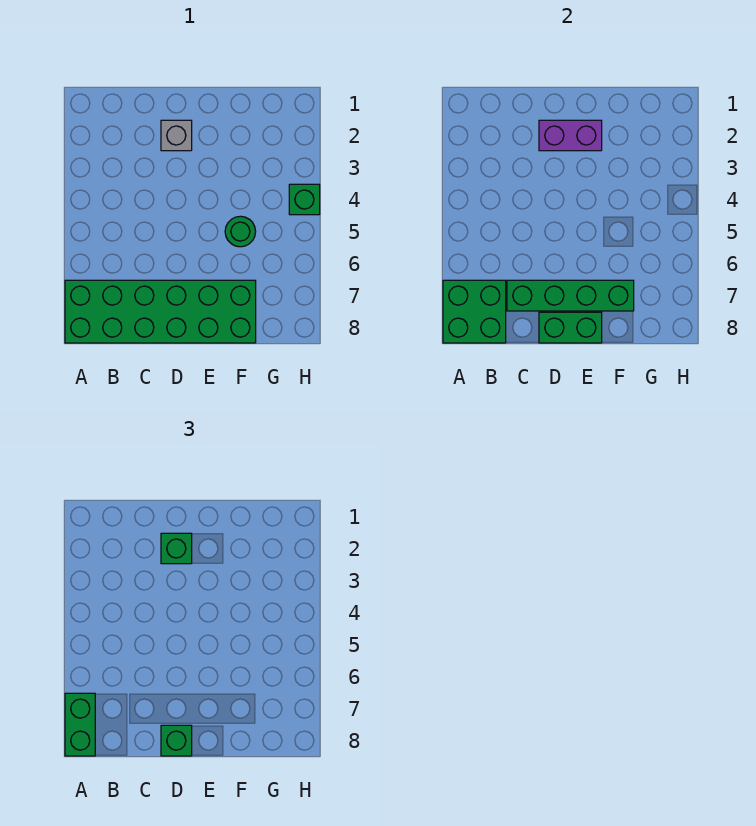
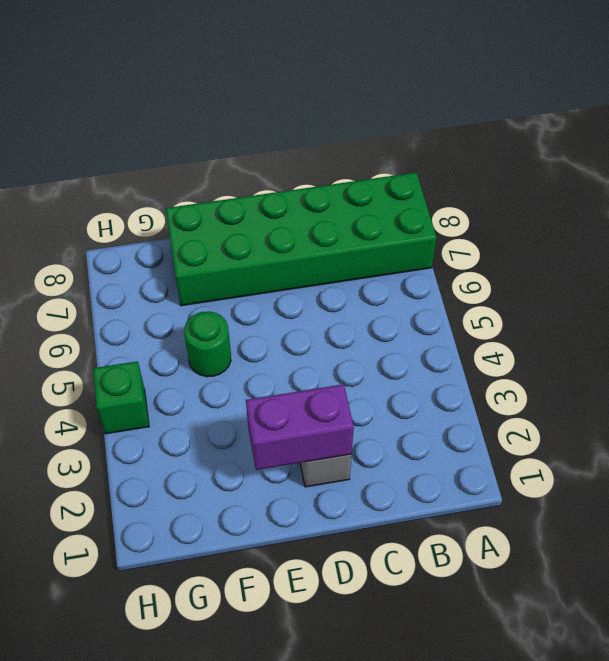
none -> green 2x2 brick [443,280,506,343]
none -> green 1x4 brick [507,280,634,311]

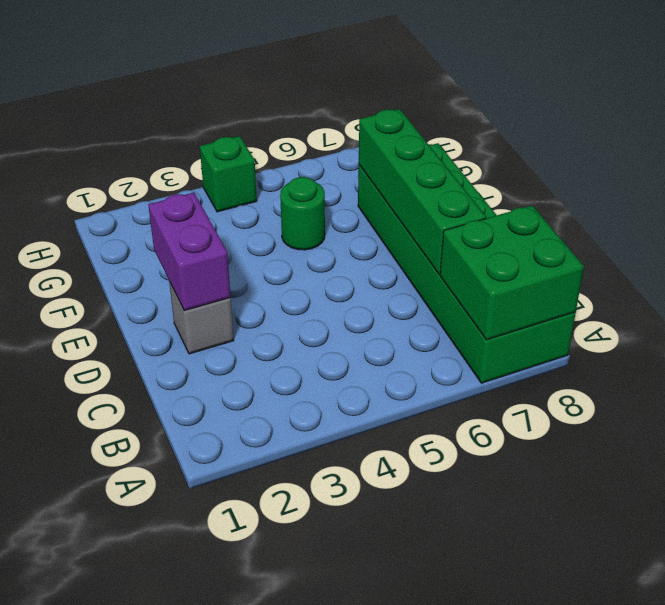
none -> green 1x2 brick [539,312,602,343]
none -> green 1x2 brick [65,693,95,756]

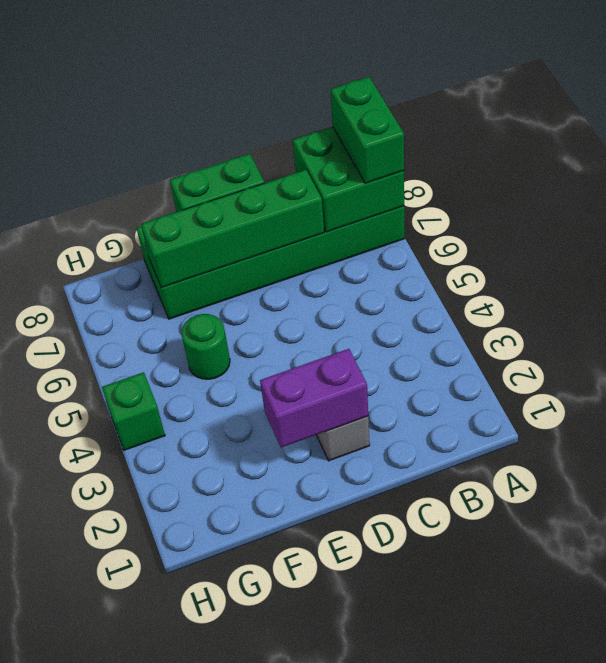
none -> green 1x1 brick [161,533,192,564]
none -> green 1x1 brick [161,725,192,756]

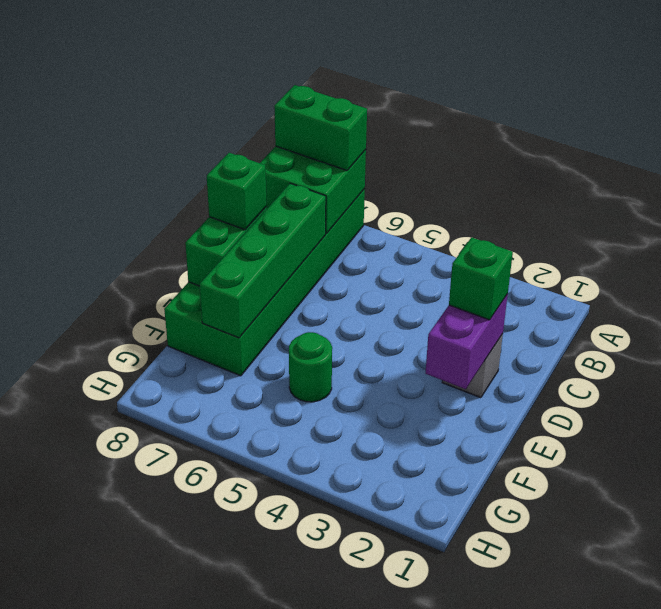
none -> green 1x1 brick [289,184,320,215]

